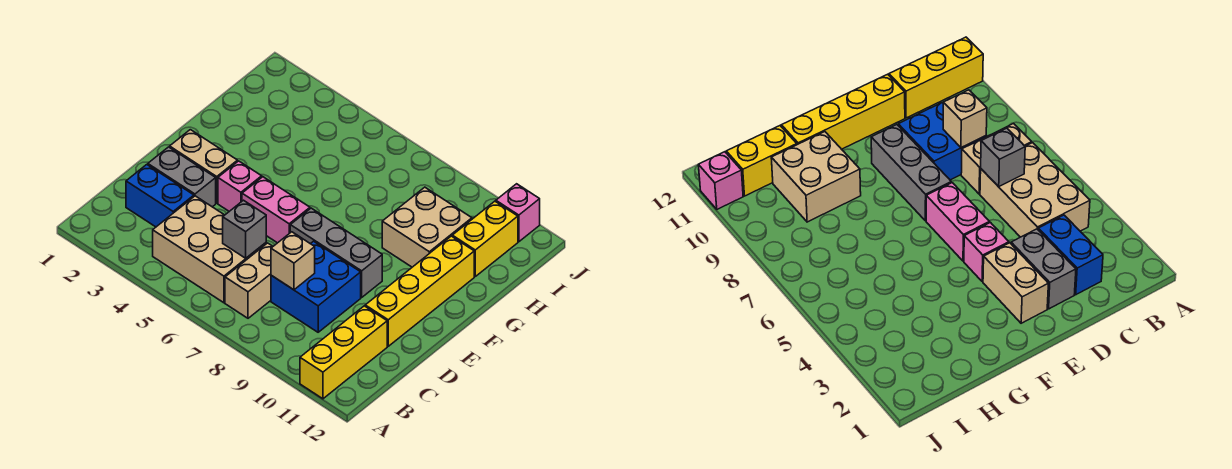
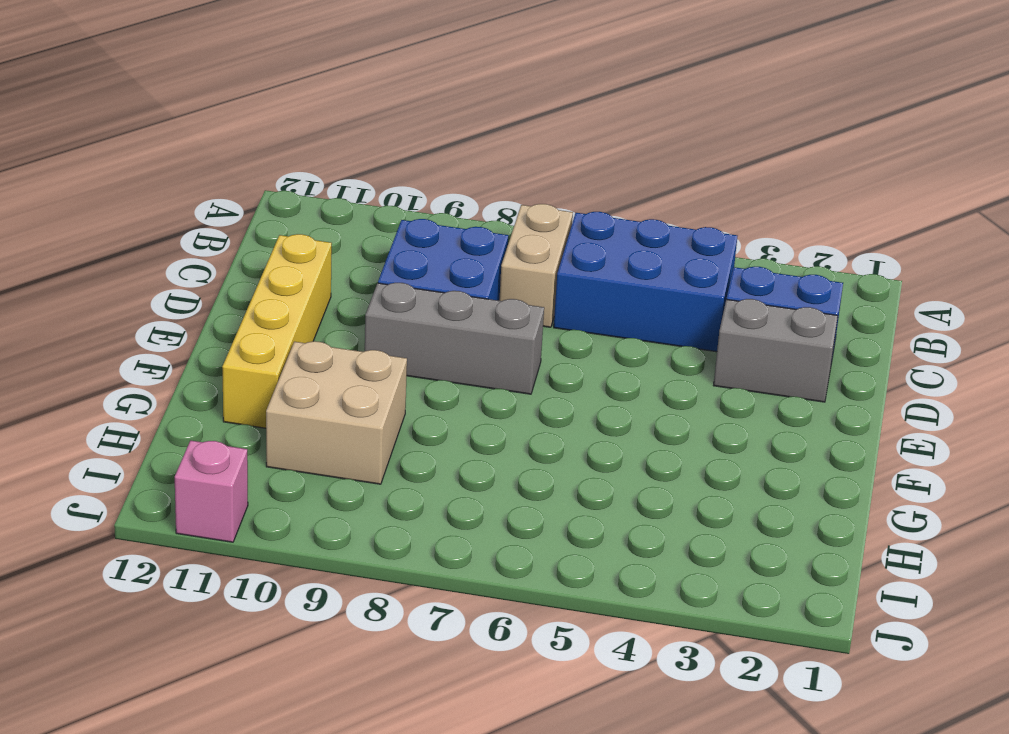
blue 2x3 brick [554,212,737,352] -> tan 2x3 brick [153,196,266,303]
none -> yellow 1x3 brick [300,306,387,399]
none -> tan 1x2 brick [170,130,237,203]
none -> pink 1x1 brick [218,161,262,211]

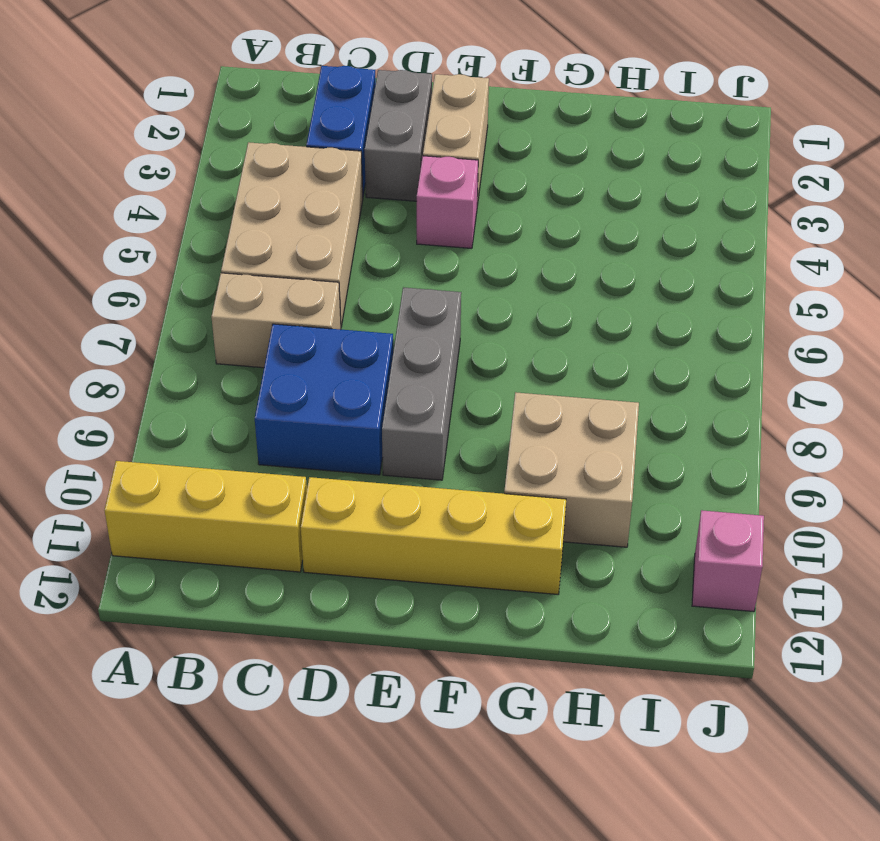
none -> pink 1x2 brick [242,177,310,243]
none -> yellow 1x2 brick [452,201,518,276]
none -> grey 1x1 brick [223,200,266,258]

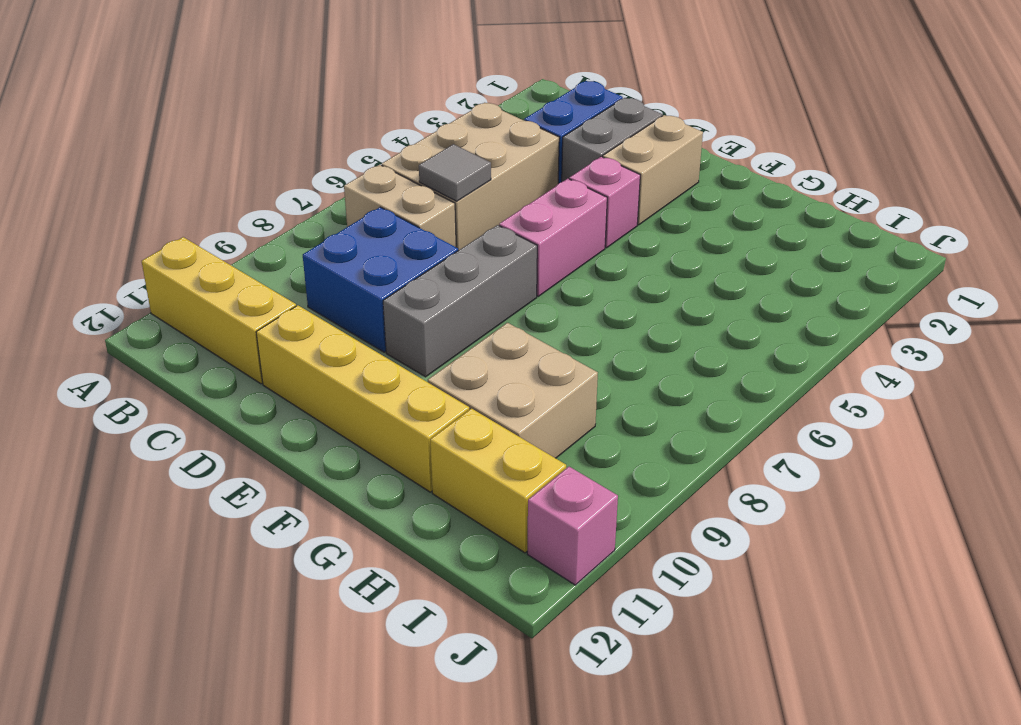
grey 1x1 tile [419,144,491,201] -> grey 1x1 brick [223,200,266,258]
none -> tan 1x1 brick [271,232,315,290]

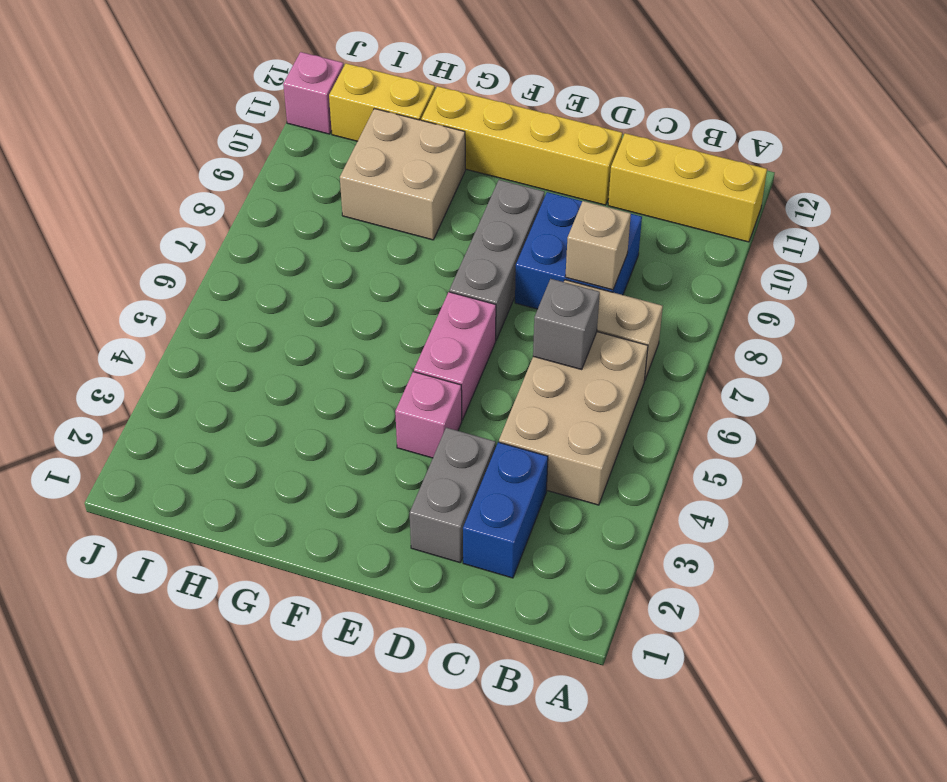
none -> tan 1x2 brick [170,130,237,203]

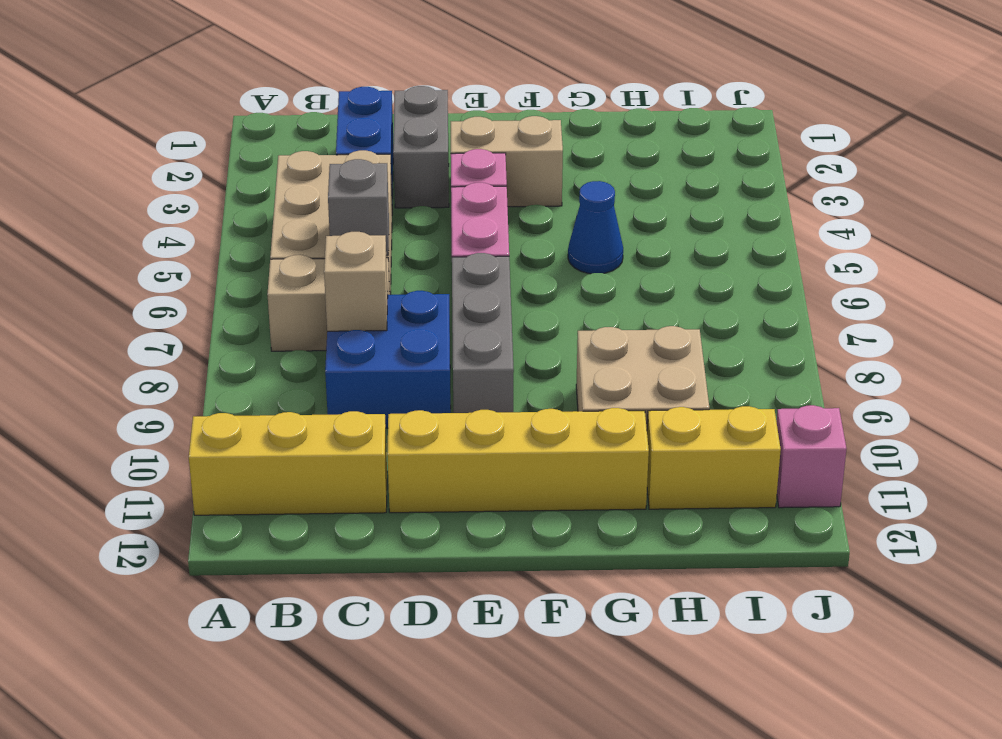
tan 1x2 brick [451,116,563,207] -> tan 1x2 brick turned to [170,130,237,203]
blue 1x1 cone [568,181,623,274] -> none

